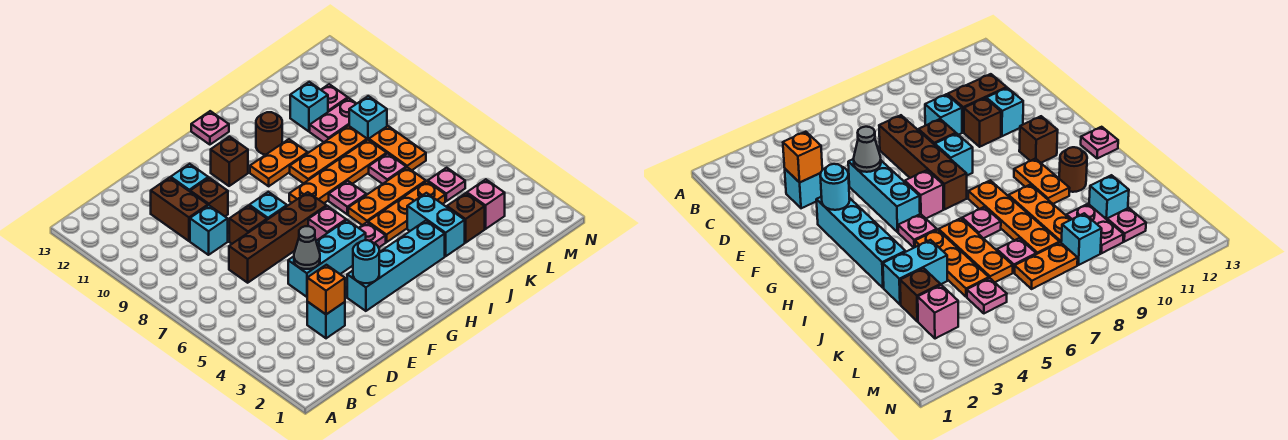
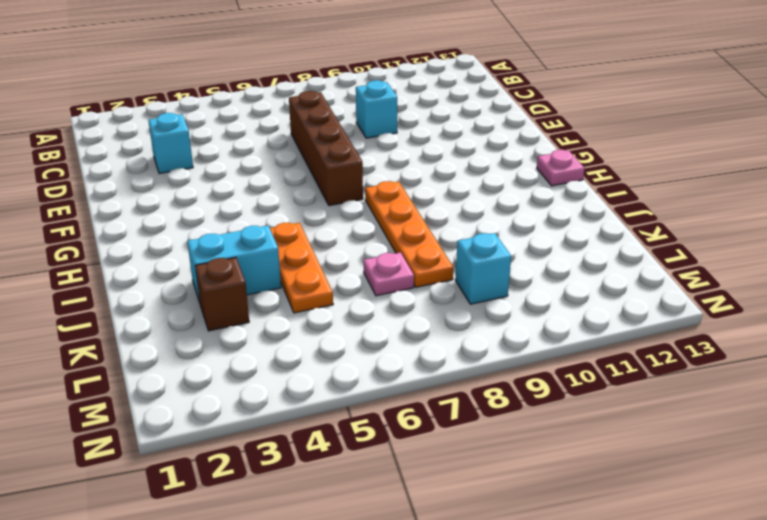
none -> brown 1x2 brick [151,177,208,241]
none -> cyan 1x3 brick [288,220,366,297]
none -> brown 1x1 brick [229,206,267,244]
none -> brown 1x1 brick [190,178,228,216]

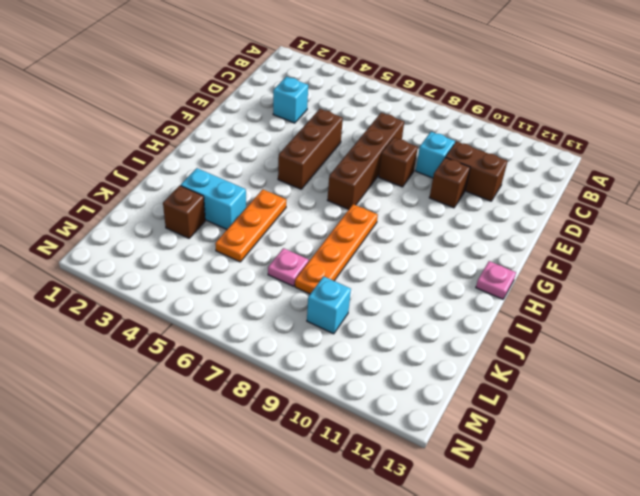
brown 1x3 brick [278,109,343,189] -> cyan 1x3 brick [288,220,366,297]
none -> cyan 1x1 brick [171,164,208,191]
none -> cyan 1x4 brick [347,221,445,311]
none -> cyan 1x1 brick [249,192,287,220]
none -> pink 1x1 brick [308,206,346,241]

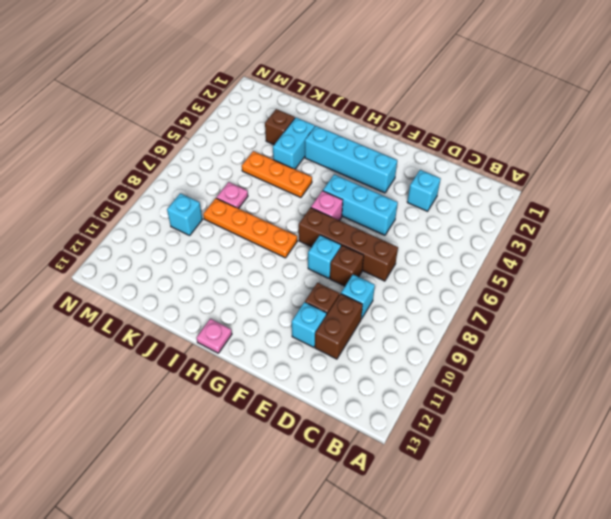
none -> brown 1x1 brick [211,137,248,186]
none -> pink 1x1 plate [359,222,386,247]
none -> orange 1x2 plate [250,139,308,186]
none -> orange 1x3 plate [348,167,426,225]

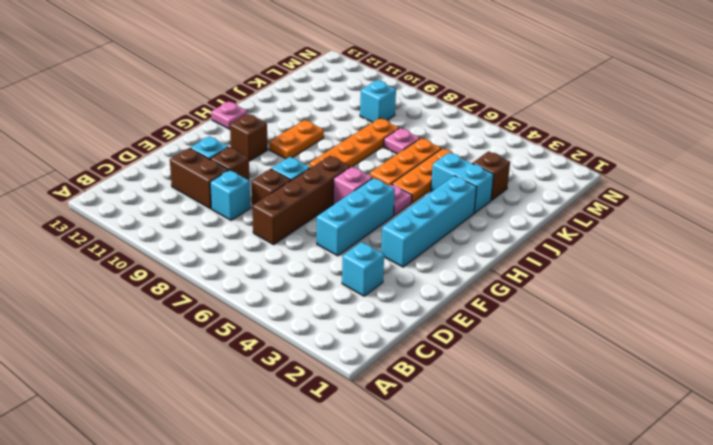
none -> pink 1x1 plate [329,181,366,214]
none -> orange 1x3 plate [290,126,367,184]
none -> brown 1x1 round brick [256,112,282,155]
none -> pink 1x2 plate [310,98,357,142]

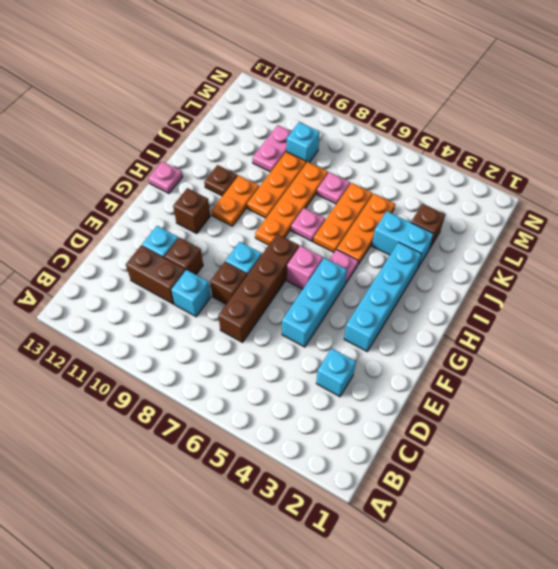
brown 1x1 plate [204,165,238,196] -> brown 1x1 round brick [256,112,282,155]
none -> cyan 1x1 brick [290,82,328,131]
none -> pink 1x1 brick [467,179,505,229]
none -> pink 1x1 plate [428,168,465,201]
none -> orange 1x2 plate [369,126,426,170]

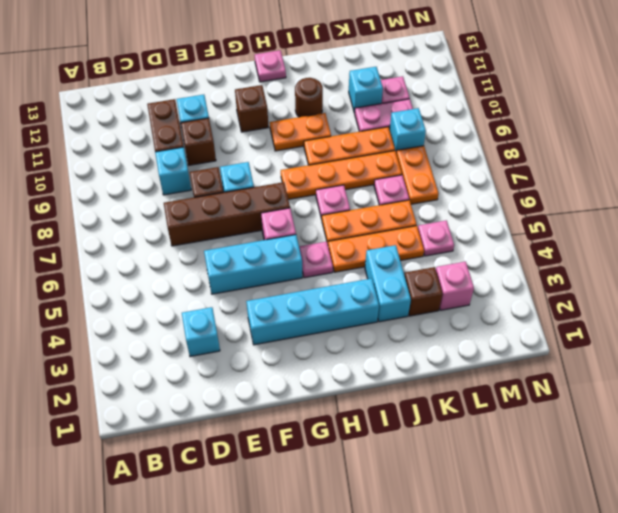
none -> orange 1x1 brick [307,265,345,314]
none -> grey 1x1 cone [294,226,320,269]
none -> cyan 1x1 round brick [353,240,379,283]

